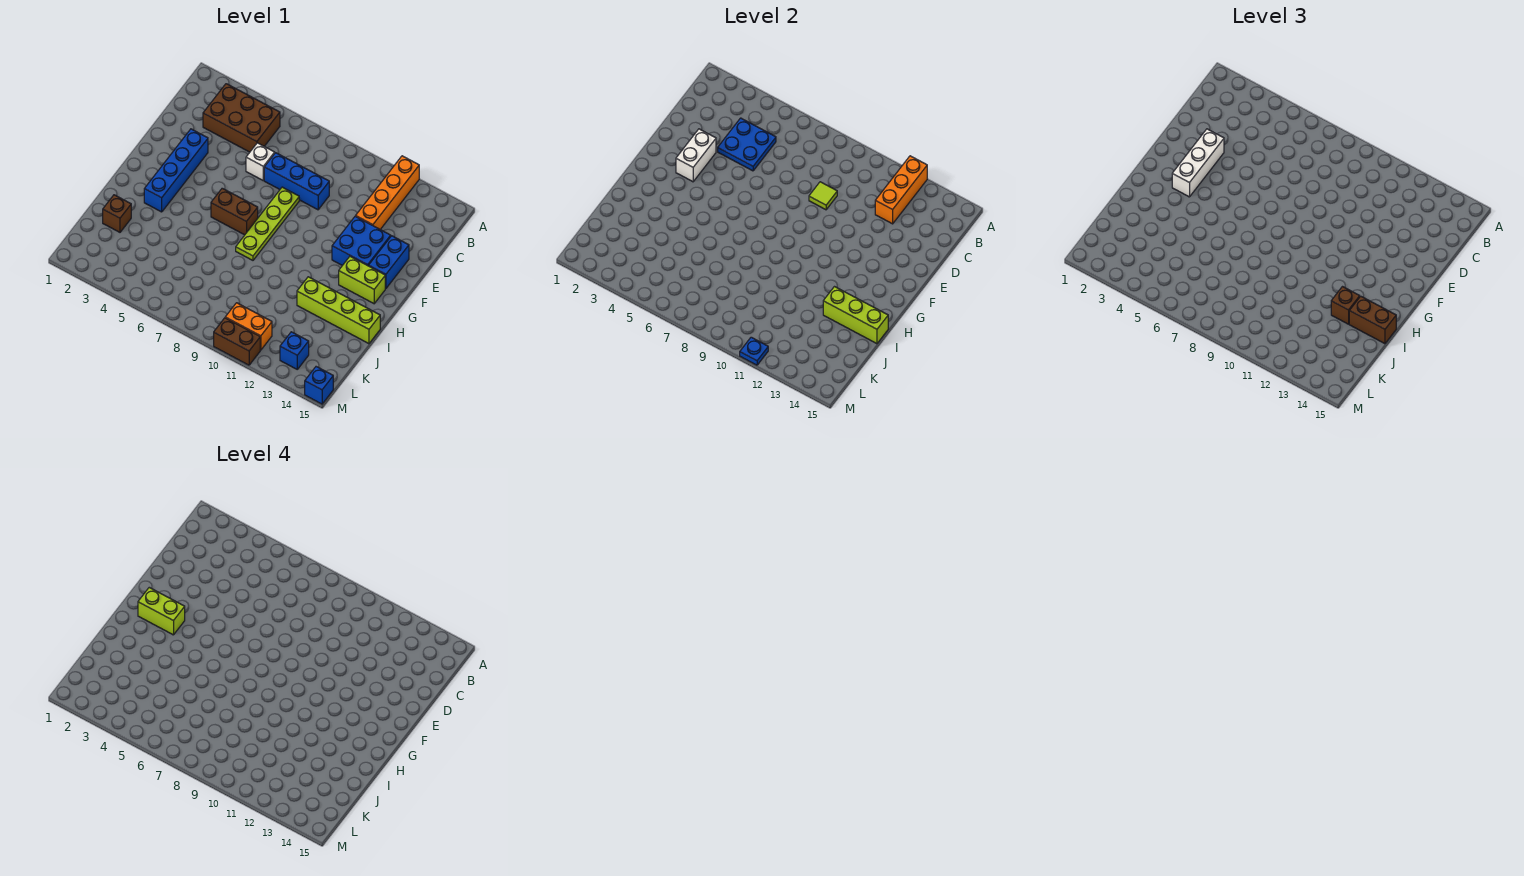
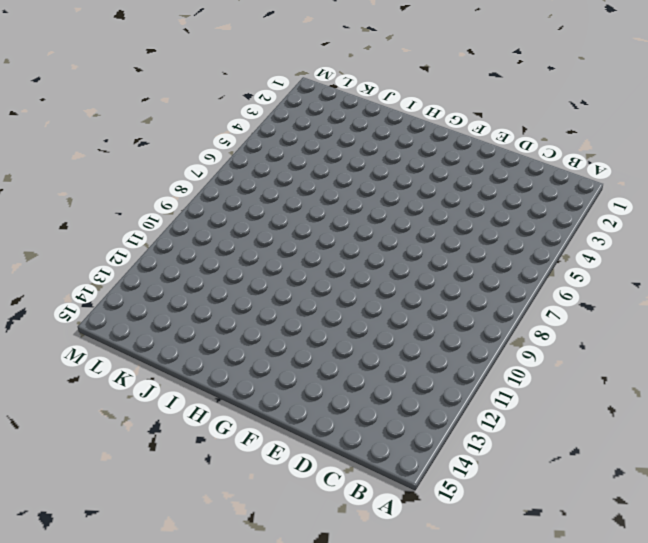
none -> orange 1x4 brick [356,156,419,229]
none -> brown 2x3 brick [203,84,280,152]
none -> white 1x1 brick [246,143,275,180]

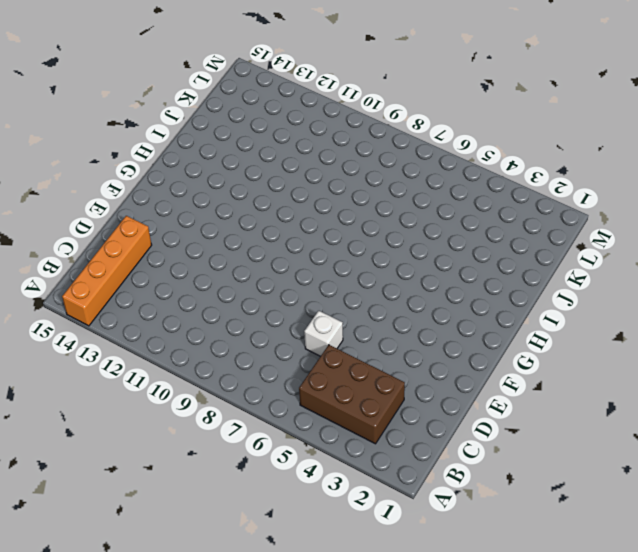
orange 1x4 brick [62,216,152,326] -> orange 1x4 brick moved to [356,156,419,229]
none -> blue 1x3 brick [264,153,329,210]
none -> blue 1x4 brick [144,129,208,212]
none -> lime 1x4 plate [236,187,299,260]

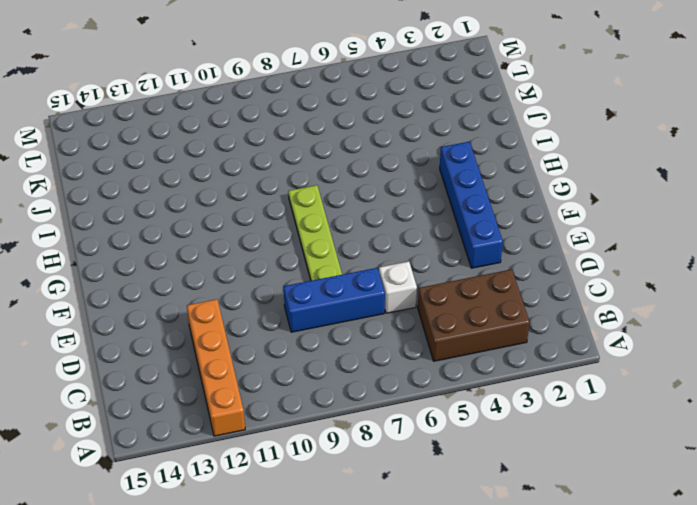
none -> blue 2x2 brick [332,216,391,266]
none -> blue 1x2 brick [369,236,409,289]
none -> brown 1x2 brick [211,188,258,235]

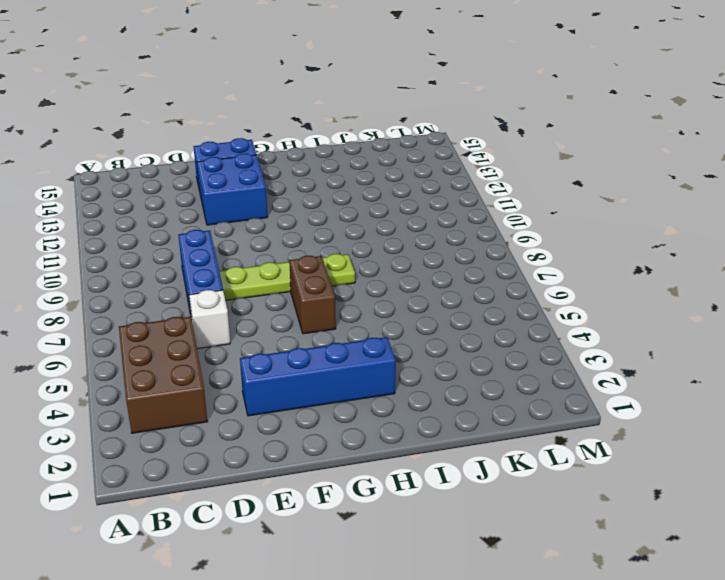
none -> orange 1x4 brick [356,156,419,229]
none -> lime 1x2 brick [339,256,385,304]
none -> lime 1x4 brick [297,277,380,344]

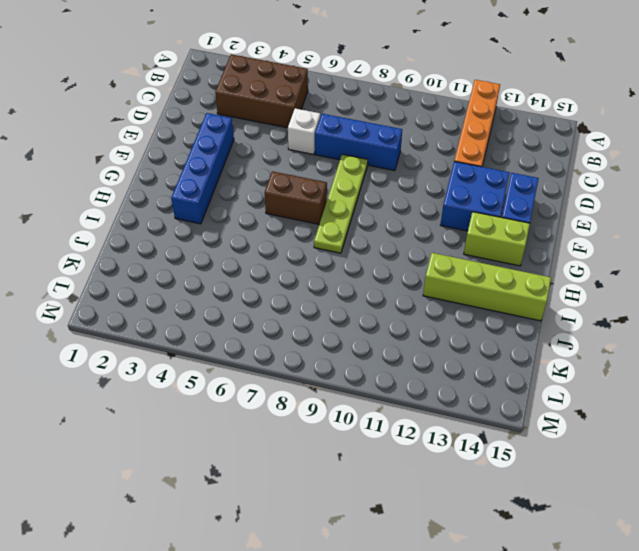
none -> brown 1x1 brick [103,195,131,232]
none -> orange 1x2 brick [225,303,272,350]
none -> blue 1x1 brick [280,332,309,369]

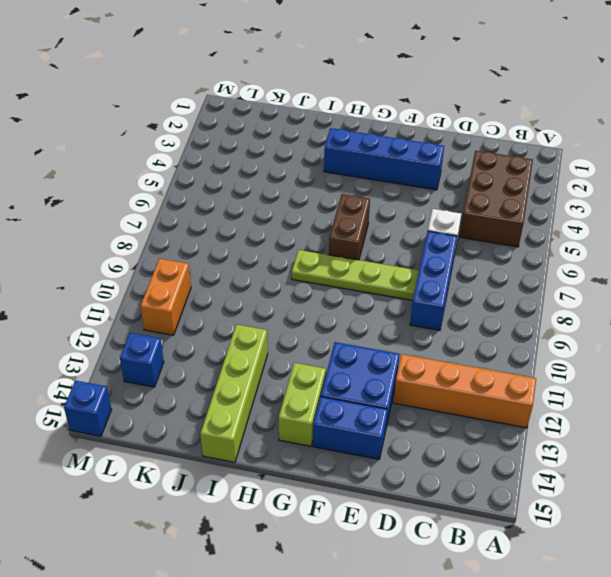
none -> brown 1x1 brick [103,195,131,232]
none -> brown 1x2 brick [214,318,260,365]
none -> orange 1x3 brick [875,156,927,224]

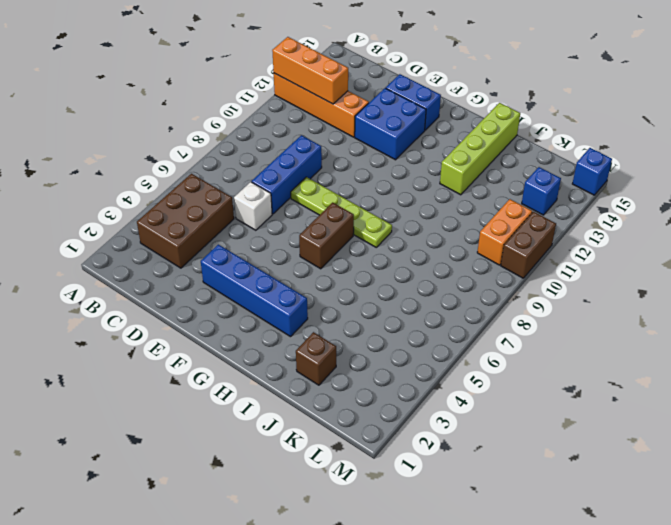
none -> lime 1x2 brick [339,256,385,304]
none -> blue 2x2 plate [718,118,776,171]
none -> lime 1x1 tile [809,182,837,210]

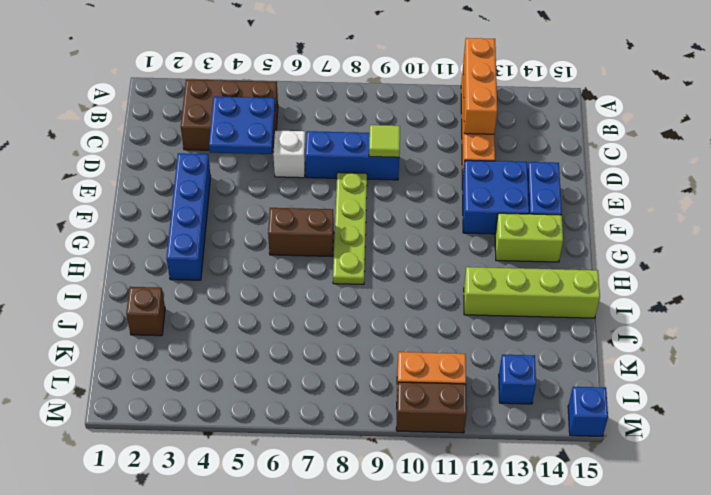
none -> white 1x2 brick [676,129,716,182]
none -> lime 1x3 brick [823,287,888,344]
none -> blue 1x1 plate [740,337,768,365]

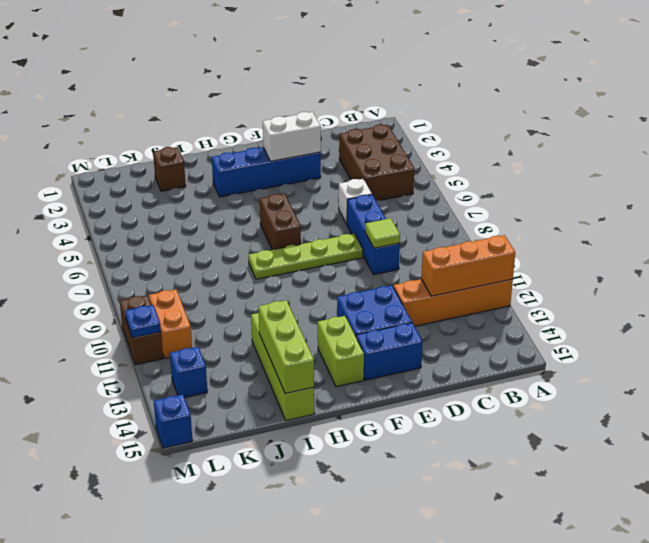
none -> blue 2x2 plate [718,118,776,171]
none -> white 1x3 brick [1172,129,1224,197]
none -> brown 1x1 brick [1331,287,1360,324]

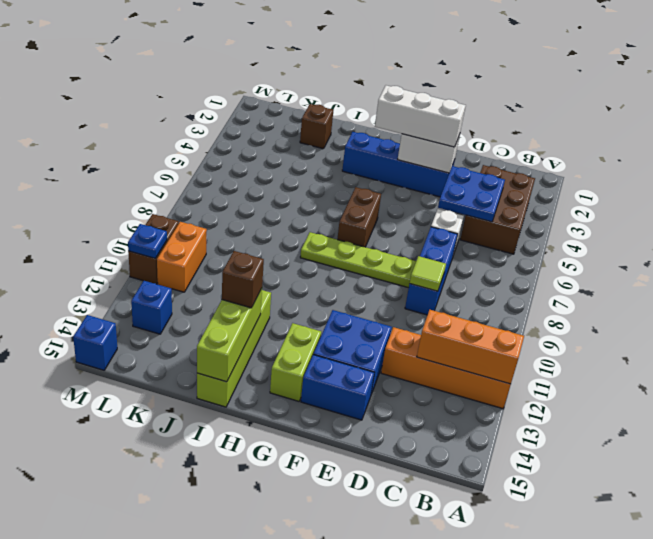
none -> brown 1x2 brick [1349,296,1396,344]
none -> lime 1x2 brick [138,587,185,635]

